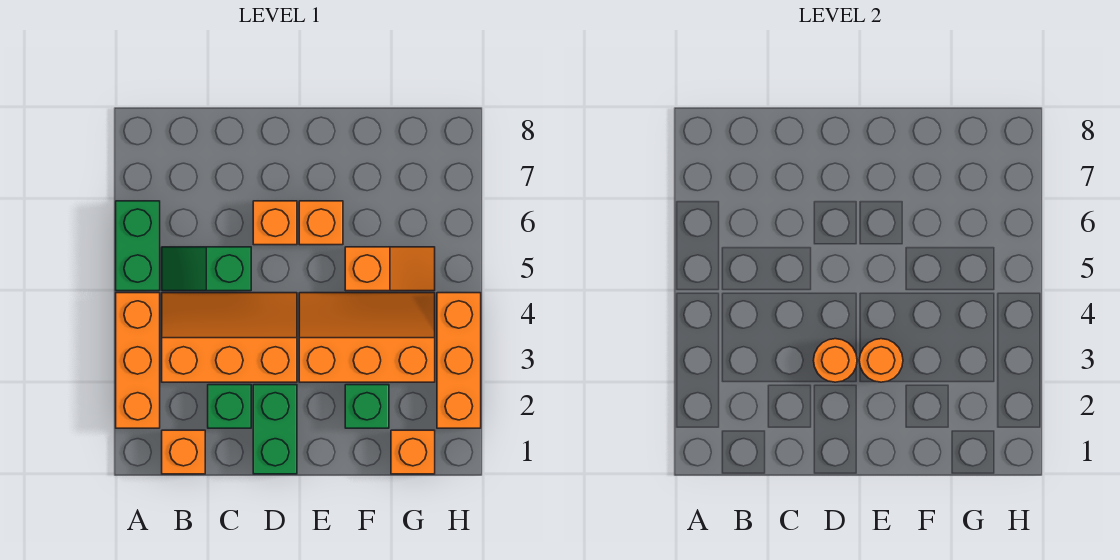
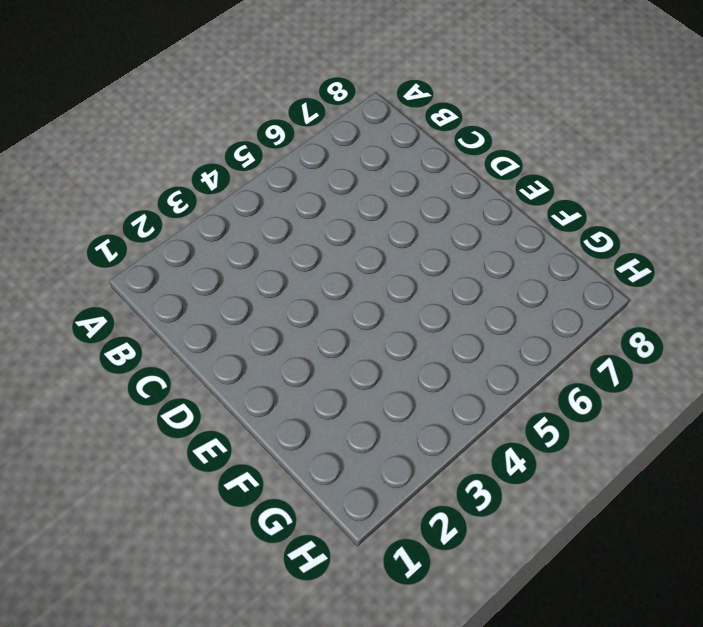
none -> orange 1x3 brick [116,293,160,428]
none -> green 1x2 brick [116,201,160,291]
none -> orange 1x1 brick [162,430,205,474]

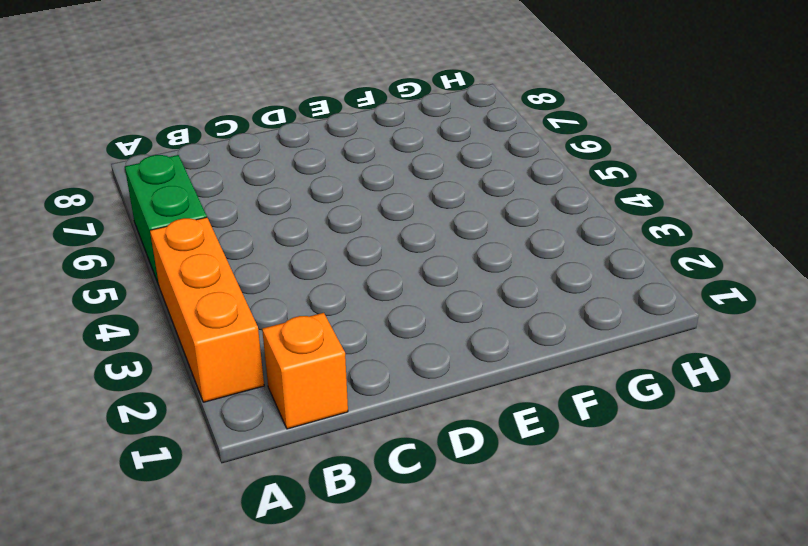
none -> orange 2x3 slope [162,293,297,382]
none -> green 1x2 slope [162,247,251,291]
none -> green 1x1 brick [208,385,251,428]

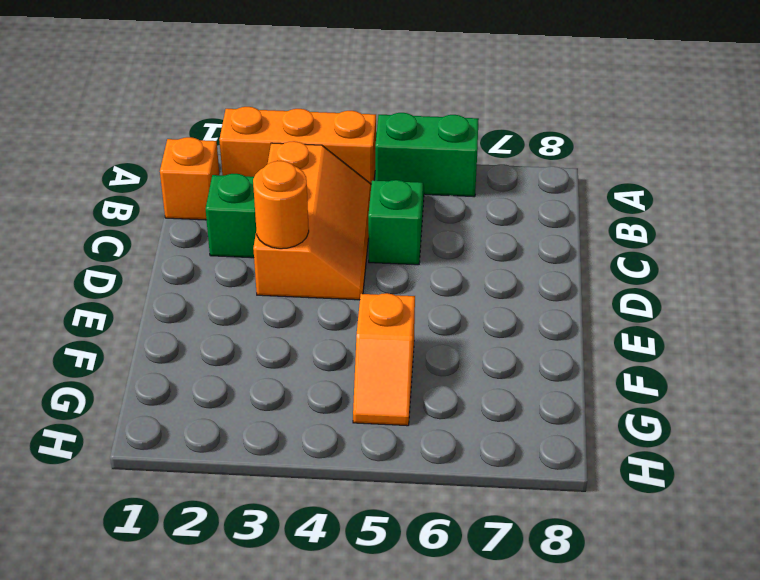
none -> green 1x2 brick [253,385,297,474]
none -> orange 1x1 brick [253,201,297,245]
none -> orange 2x3 slope [299,293,435,382]

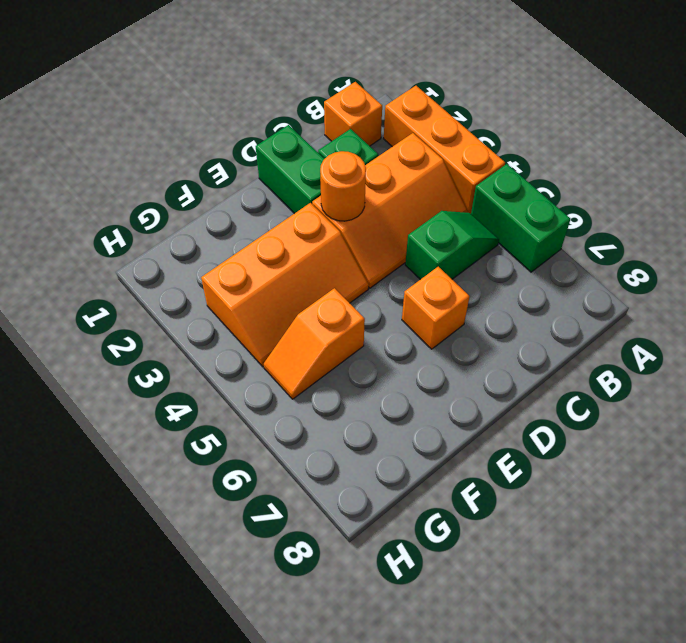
none -> orange 1x1 brick [299,201,343,245]
none -> green 1x1 brick [345,385,389,428]
none -> orange 1x1 brick [391,430,435,474]

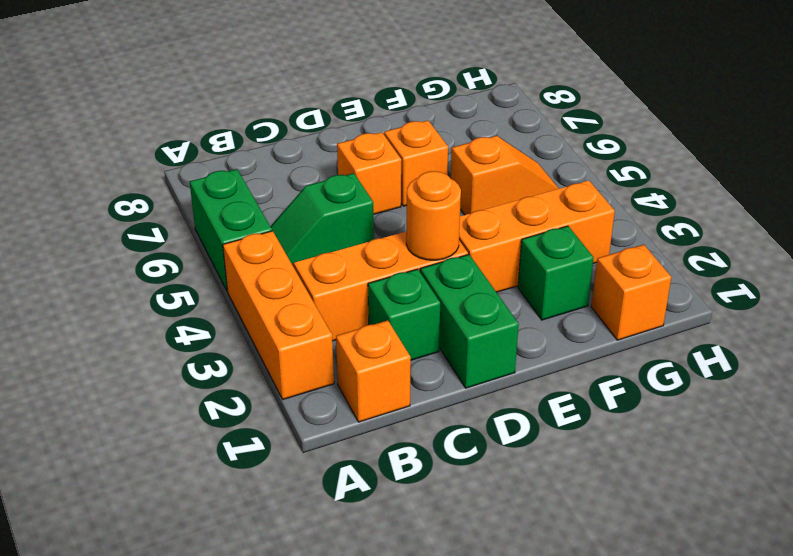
none -> orange 1x3 brick [437,293,481,428]
none -> orange 1x1 round brick [859,339,903,382]

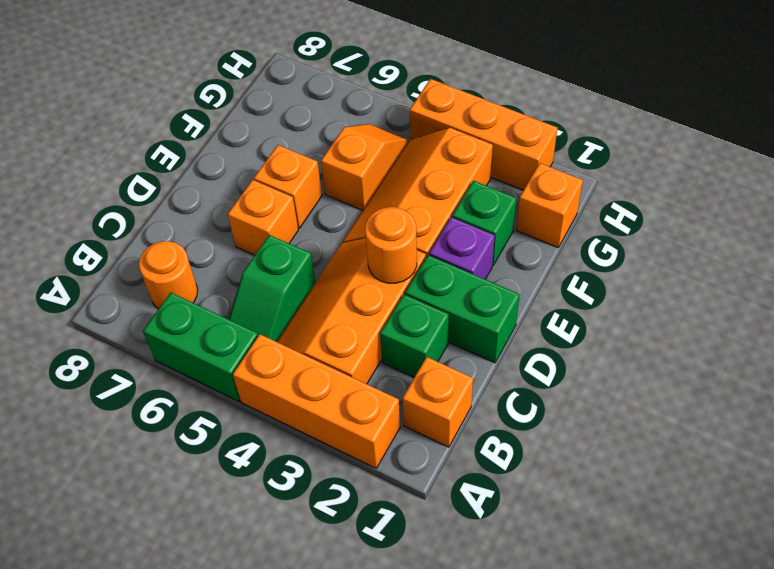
orange 1x1 round brick [139,241,198,309] -> orange 1x1 round brick moved to [859,339,903,382]
purple 1x1 brick [429,217,495,279] -> none

